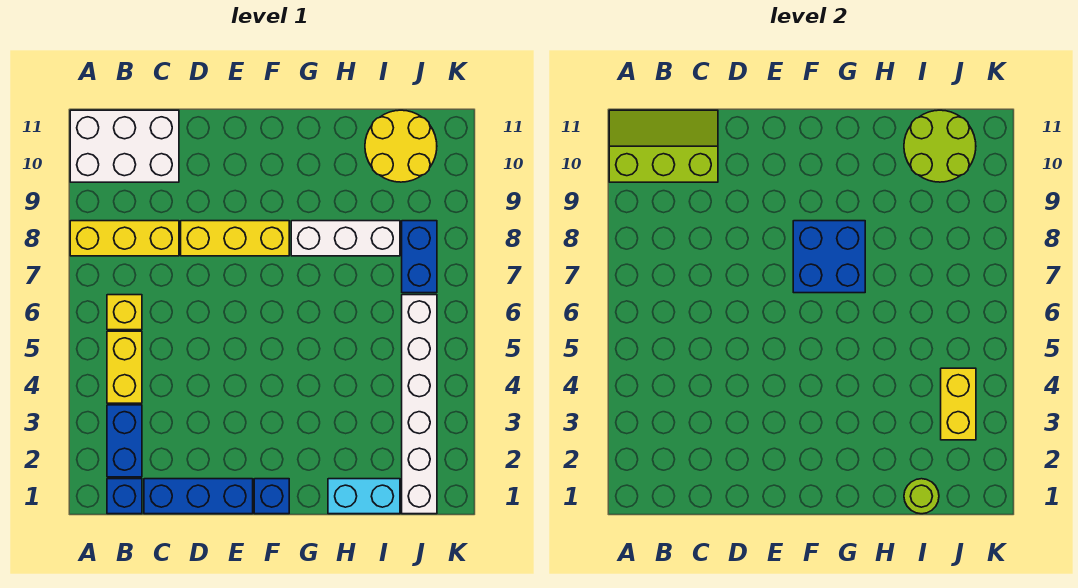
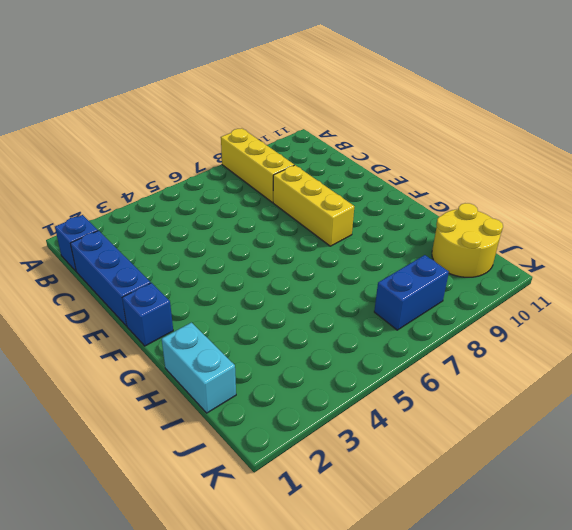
none -> white 2x3 brick [70,110,179,182]
none -> blue 1x2 brick [107,405,142,477]
none -> yellow 1x2 brick [107,331,142,403]

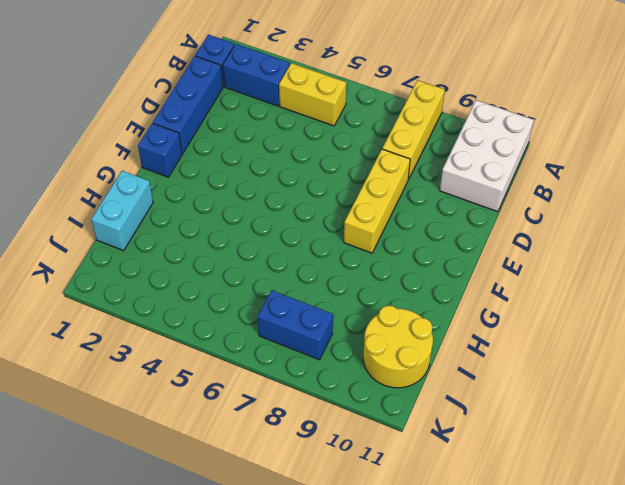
none -> yellow 1x1 brick [107,295,142,330]
none -> white 1x3 brick [291,221,400,256]
none -> white 1x6 brick [402,295,437,514]

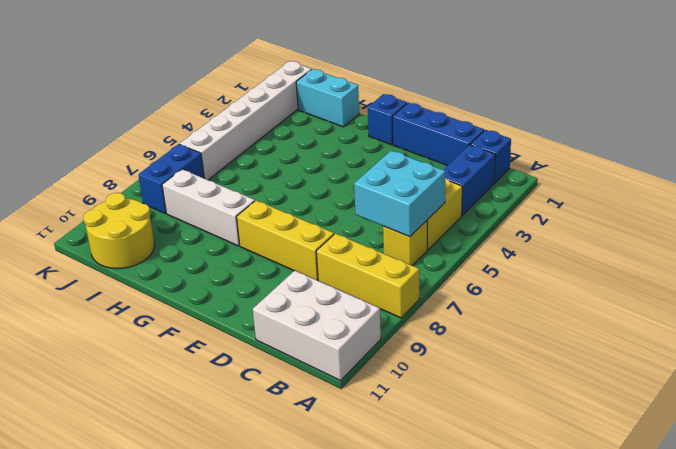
cyan 2x2 brick [354,151,445,237] -> none
none -> lime 2x3 slope [609,110,718,182]
none -> blue 2x2 brick [793,221,865,293]
none -> lime 1x1 round brick [904,479,939,514]

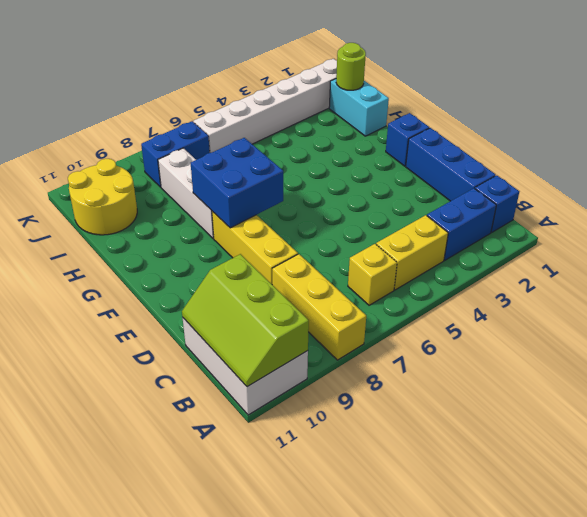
none -> lime 2x2 round brick [904,110,976,182]
none -> yellow 1x2 brick [941,368,976,440]

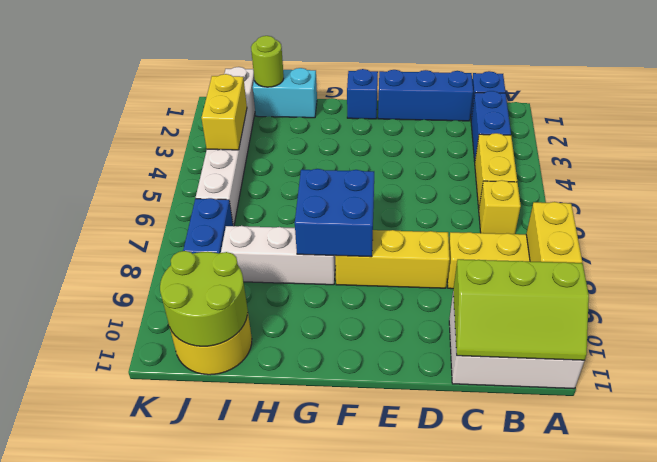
yellow 1x2 brick [526,202,582,263] -> none

